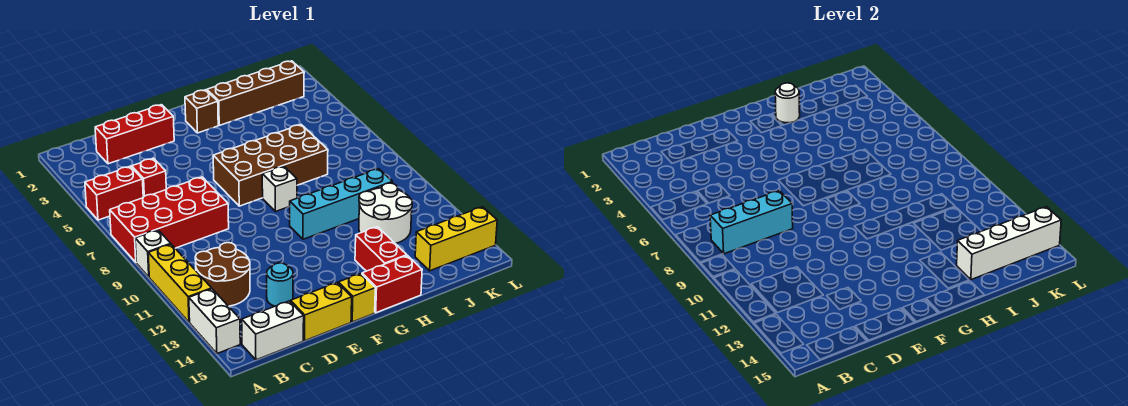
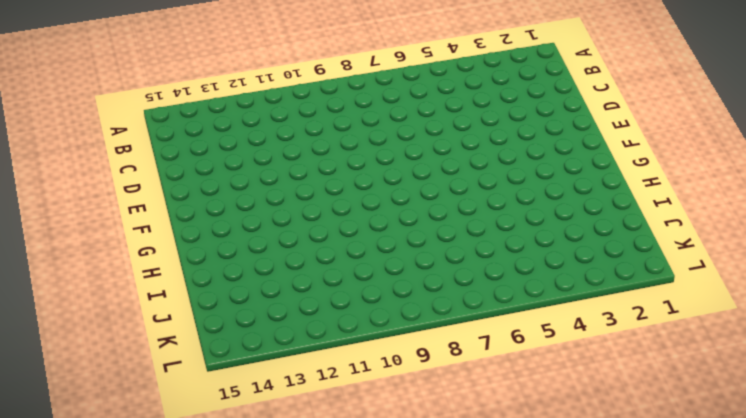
none -> red 1x2 brick [85,166,143,220]
none -> red 2x4 brick [110,177,229,262]
none -> white 1x1 brick [135,230,170,277]

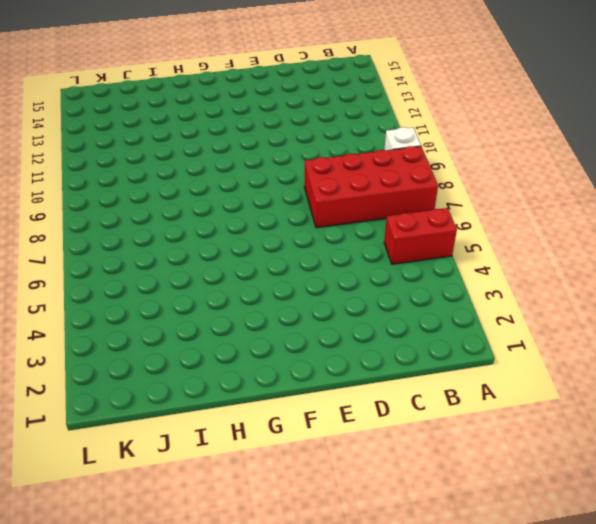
none -> yellow 1x3 brick [148,244,212,322]
none -> white 1x2 brick [189,289,240,354]
none -> brown 2x2 round brick [195,243,250,306]

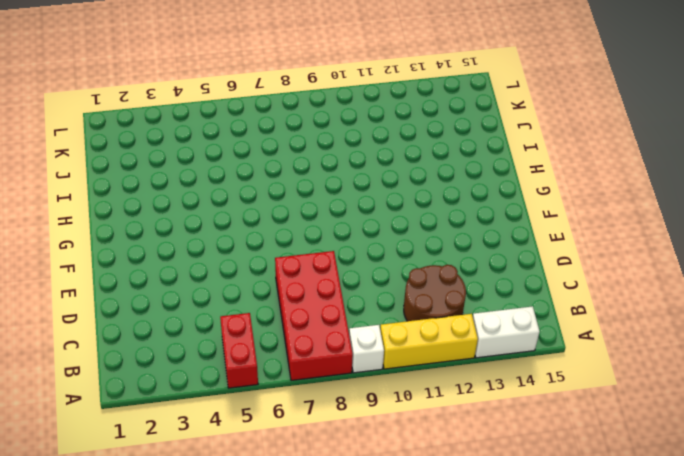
none -> white 1x2 brick [242,301,304,360]
none -> red 1x3 brick [95,105,174,164]
none -> red 1x1 brick [132,158,166,197]

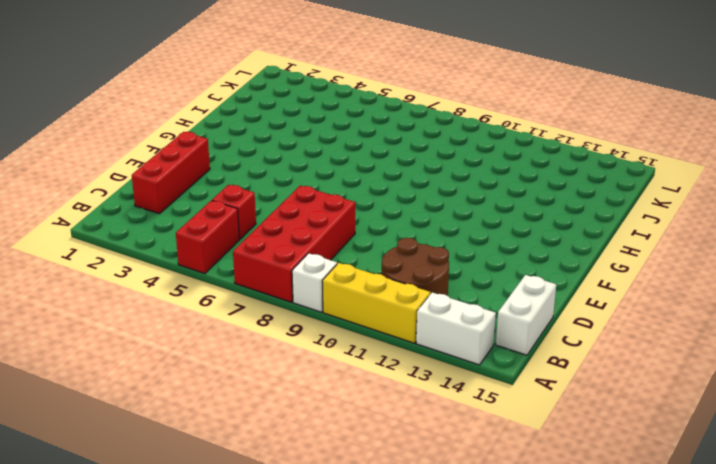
none -> cyan 1x1 round brick [267,263,293,306]
none -> yellow 1x2 brick [291,282,352,341]
none -> brown 2x4 brick [213,125,328,206]

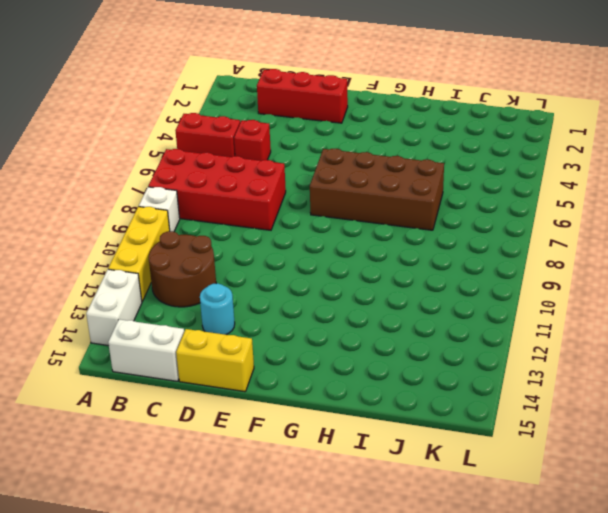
none -> yellow 1x1 brick [339,274,375,322]
none -> brown 1x1 brick [185,90,218,133]
none -> white 1x1 brick [262,166,297,212]

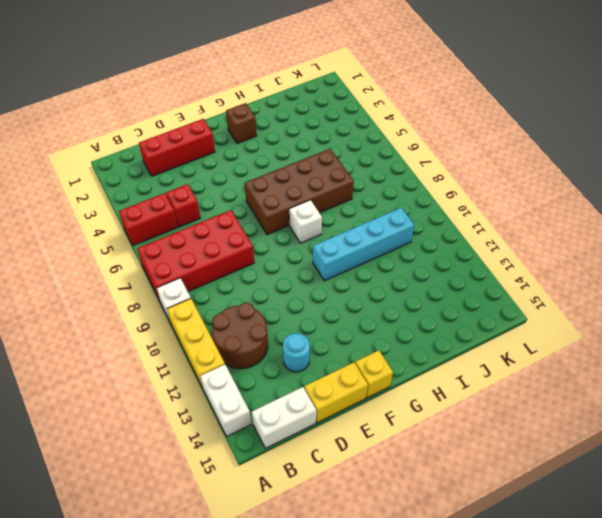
none -> red 1x2 brick [362,256,422,313]
none -> brown 1x4 brick [207,61,304,125]
none -> red 1x2 brick [355,227,407,271]

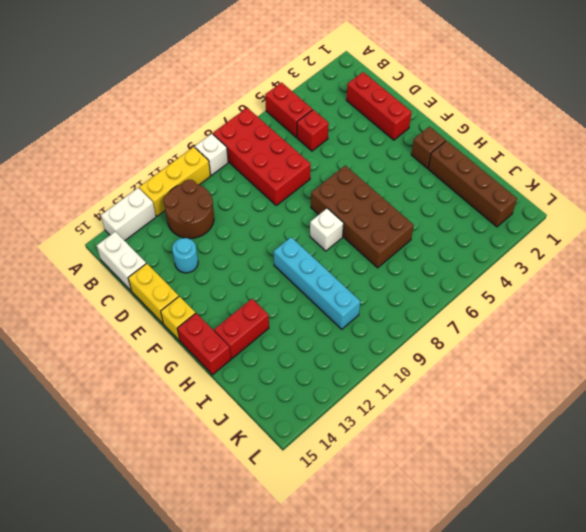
none -> white 2x2 round brick [359,183,412,244]
none -> yellow 1x3 brick [415,207,497,271]
none -> cyan 1x3 brick [710,191,793,254]

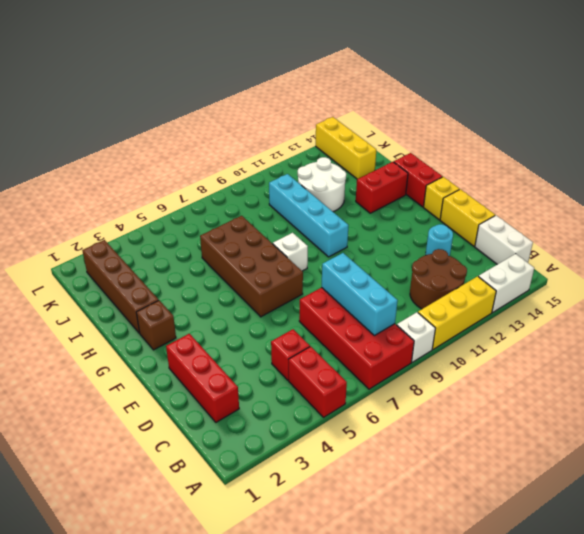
none -> white 1x1 round brick [775,83,800,123]
none -> white 1x4 brick [957,207,1061,280]

